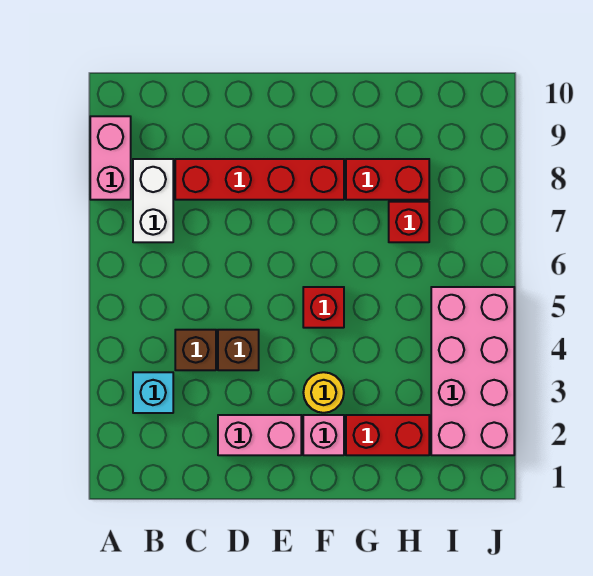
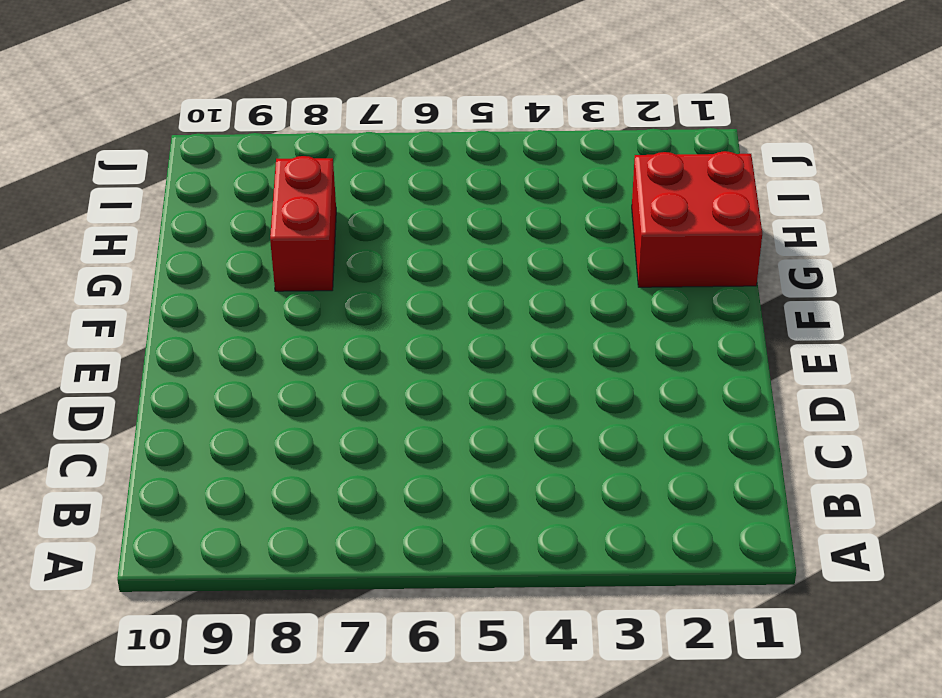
red 2x2 brick [632,151,762,287] -> red 1x2 brick [346,415,429,455]
none -> pink 1x2 brick [90,116,131,200]
none -> cyan 1x1 brick [133,372,173,413]
none -> white 1x2 brick [133,159,173,242]

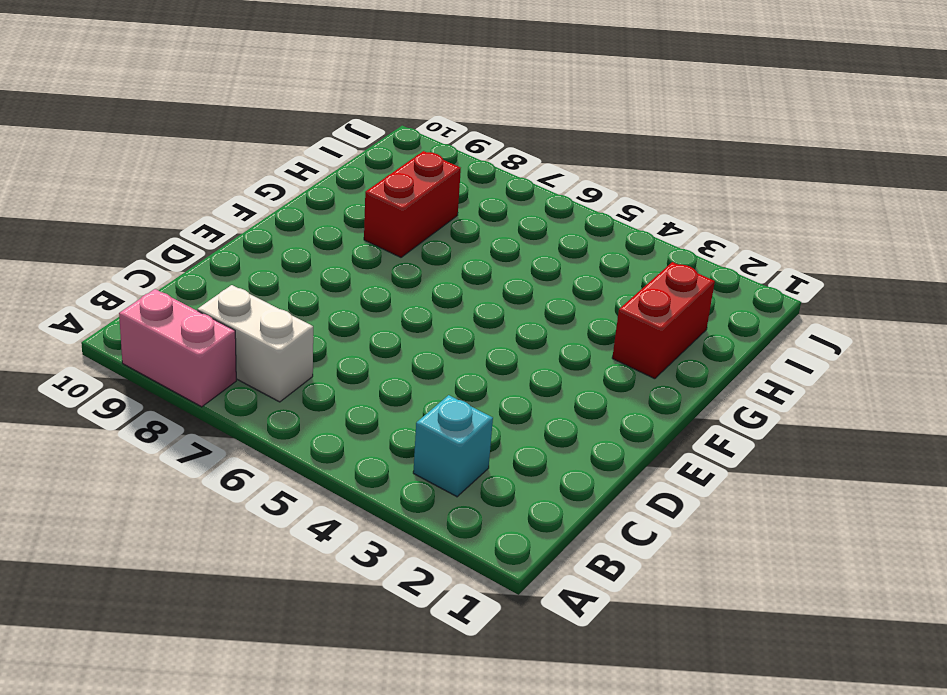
none -> brown 1x1 brick [175,330,216,370]
none -> red 1x4 brick [175,159,344,200]
none -> pink 1x2 brick [218,415,301,455]

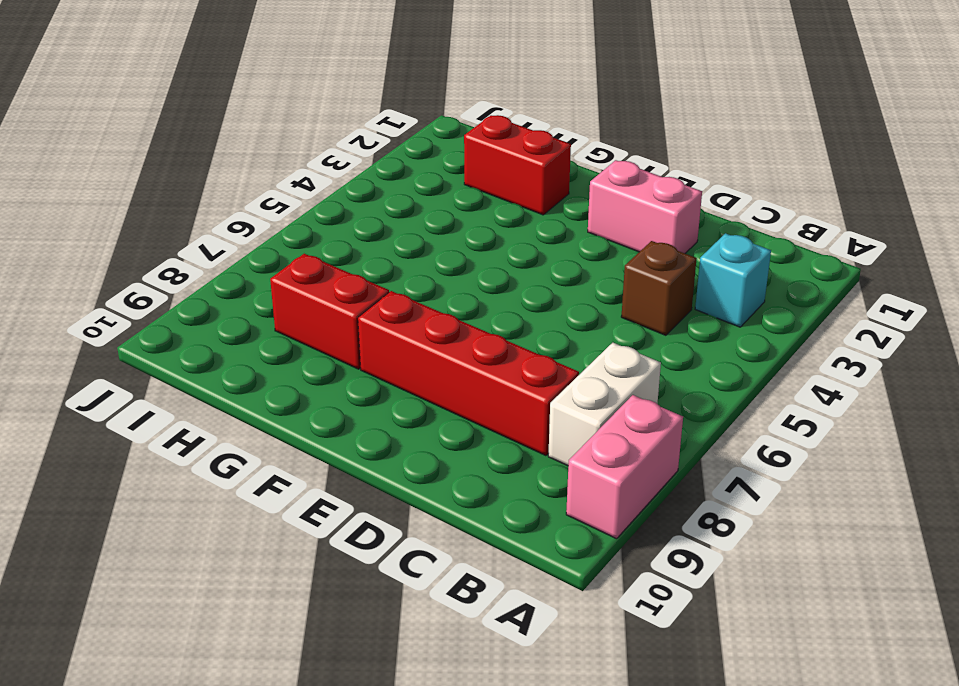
none -> brown 1x1 brick [218,330,259,370]
none -> pink 1x1 brick [303,415,344,455]
none -> yellow 1x1 round brick [303,372,344,413]

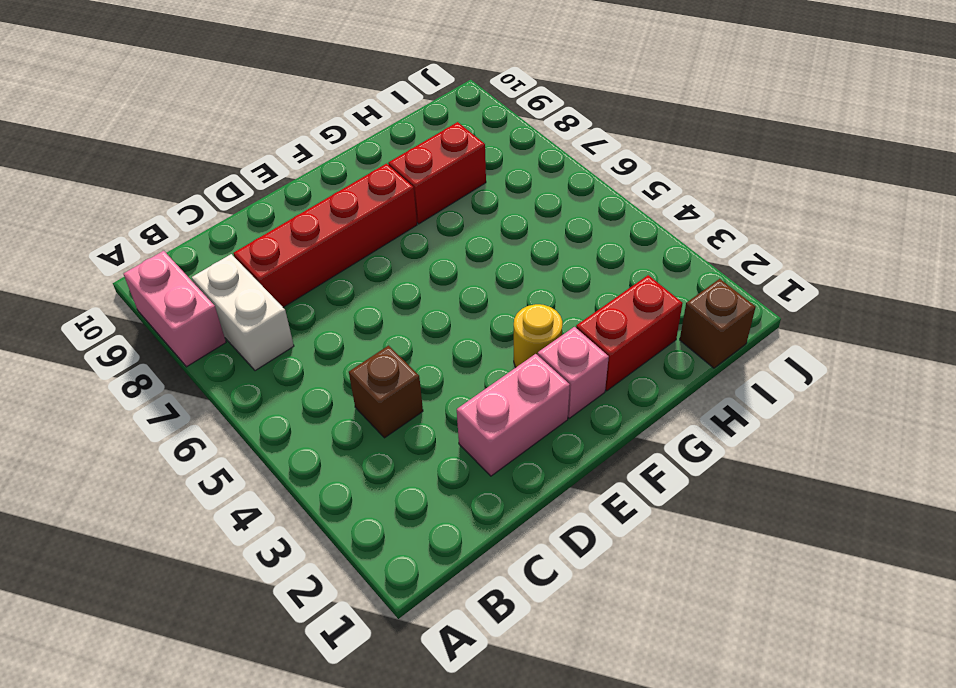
brown 1x1 brick [680,279,756,368] -> brown 1x1 brick moved to [218,330,259,370]
none -> cyan 1x1 brick [133,372,173,413]
none -> red 1x1 brick [303,287,344,328]
none -> red 1x1 brick [389,202,429,242]

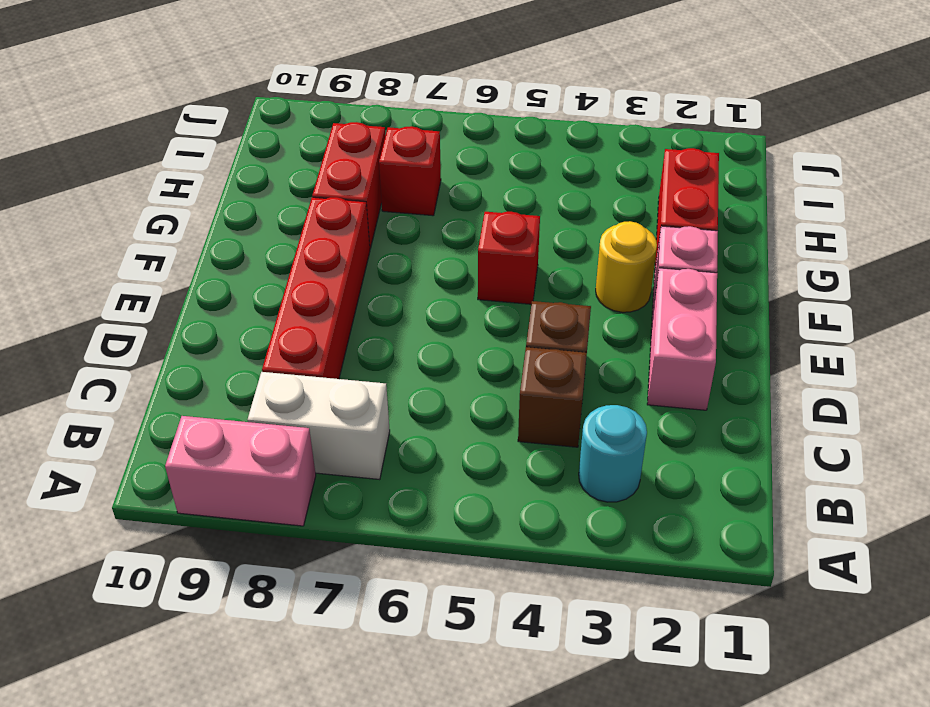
cyan 1x1 round brick [579,405,647,502] -> cyan 1x1 brick [133,372,173,413]
none -> pink 2x4 brick [431,287,514,455]

